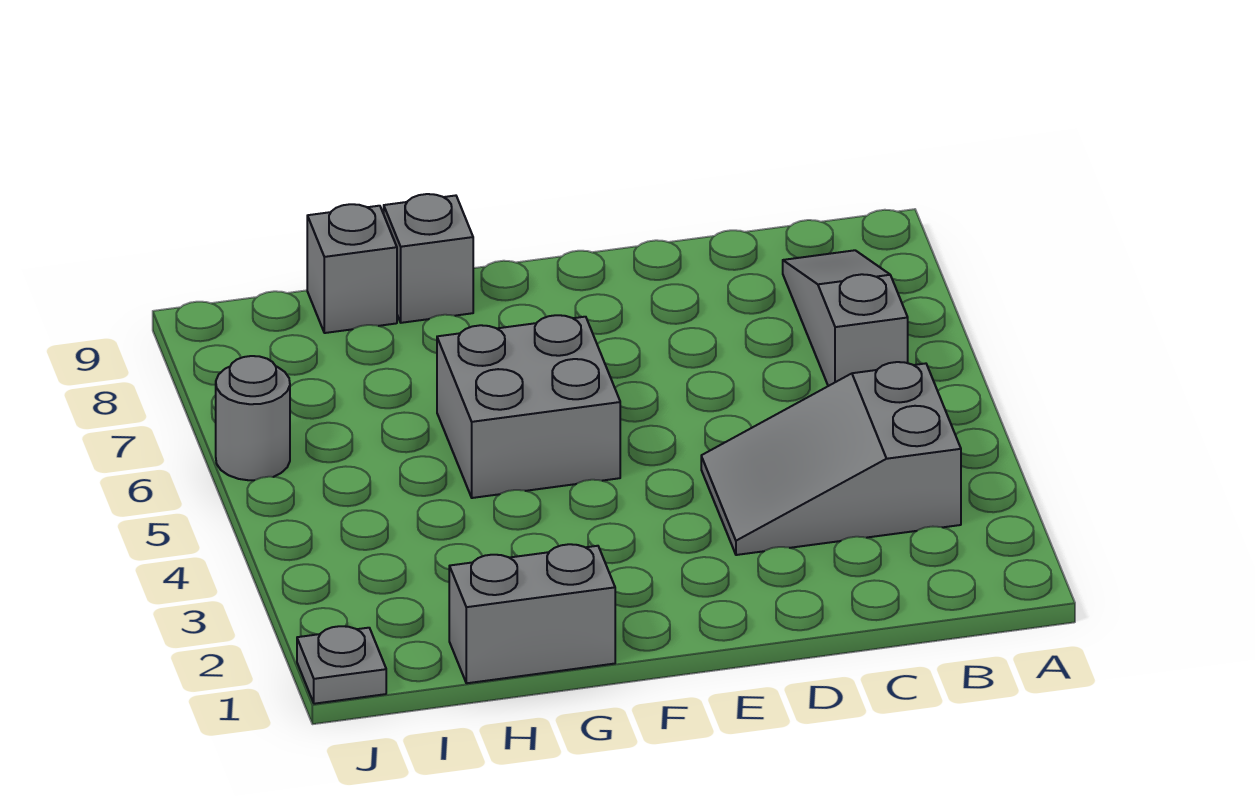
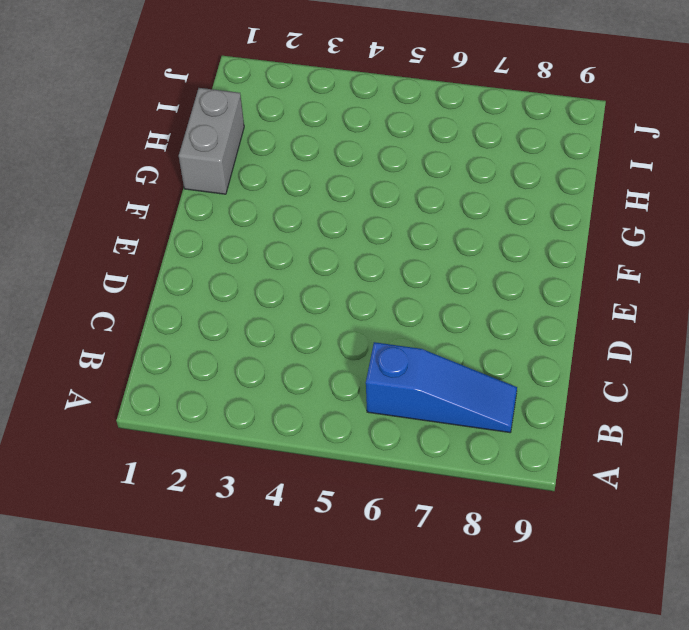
blue 1x3 slope [366,342,517,433] -> grey 1x3 slope [783,250,908,386]
none -> grey 2x3 slope [701,362,961,555]
none -> grey 2x2 brick [437,315,620,498]

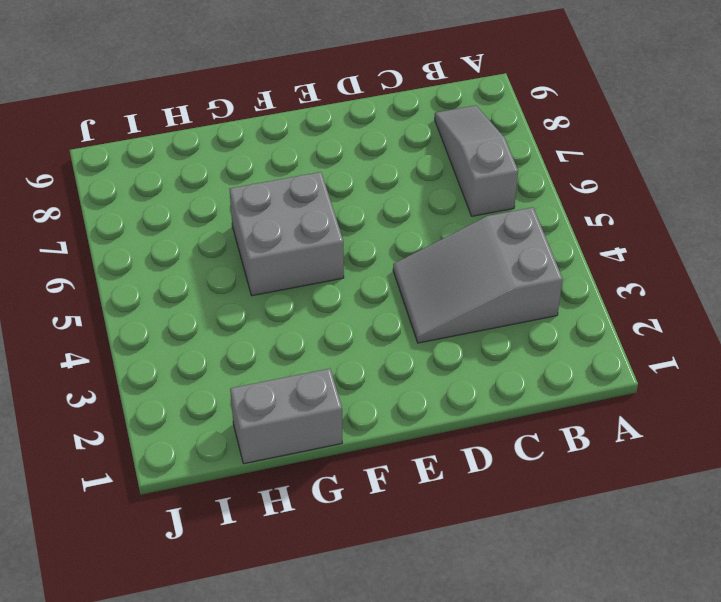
none -> grey 1x1 brick [384,194,473,323]
none -> grey 1x1 brick [307,204,397,333]

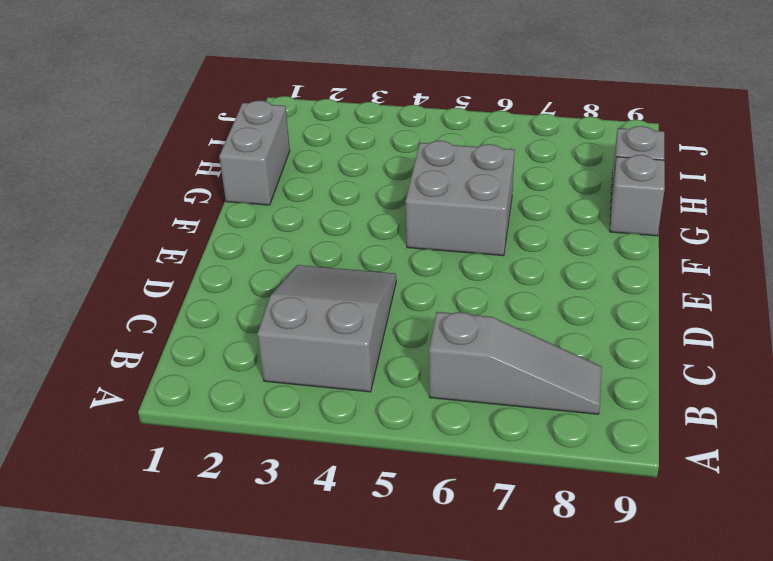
none -> grey 1x1 plate [297,626,386,704]
none -> grey 1x1 round brick [216,356,290,480]

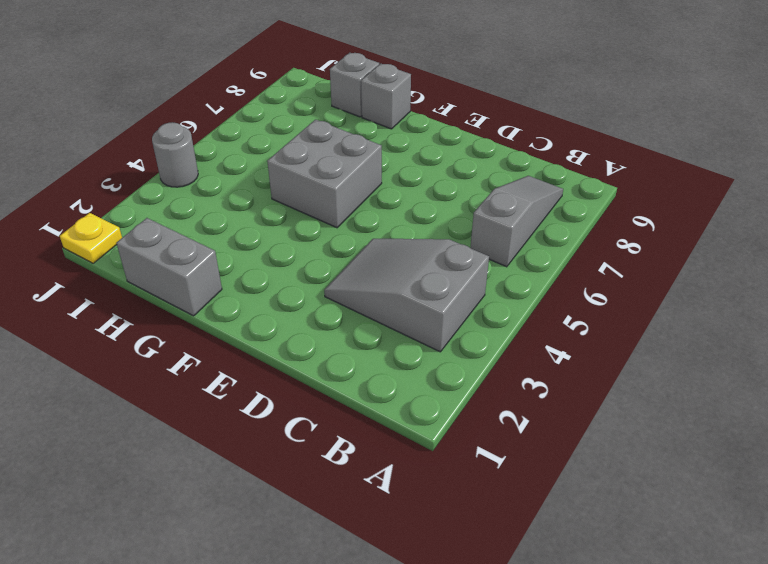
yellow 1x1 plate [60,213,122,263] -> grey 1x1 plate [297,626,386,704]
grey 1x1 round brick [152,122,198,187] -> grey 1x1 round brick moved to [216,356,290,480]

